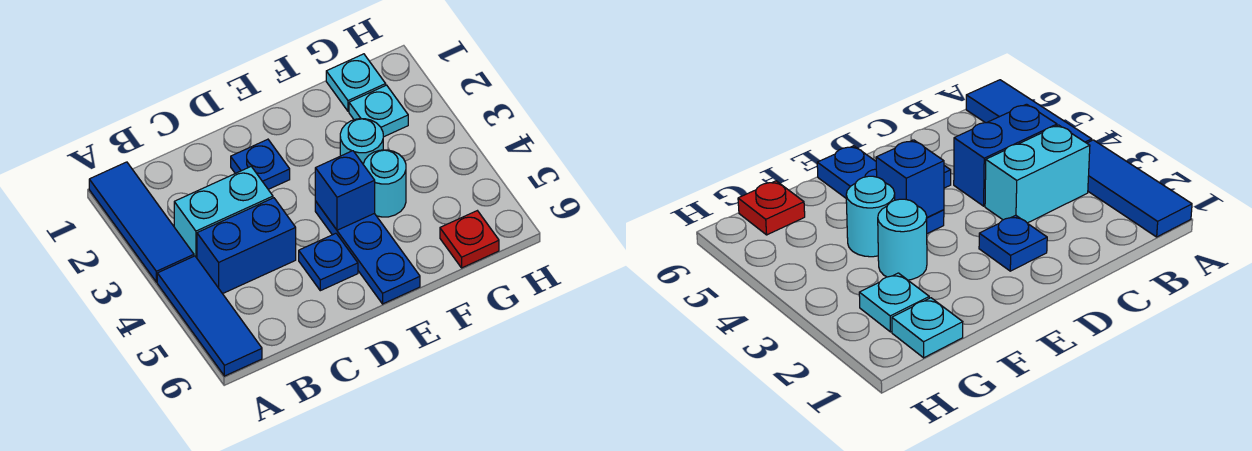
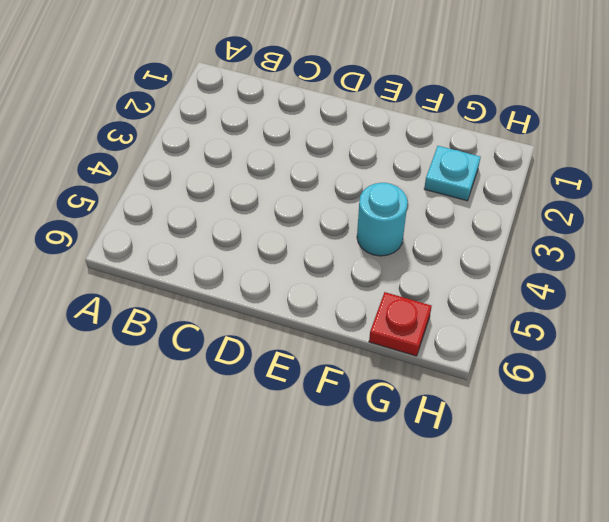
none -> blue 1x3 tile [89,162,194,282]
none -> blue 1x3 tile [157,256,262,376]
none -> cyan 1x2 brick [174,167,273,258]

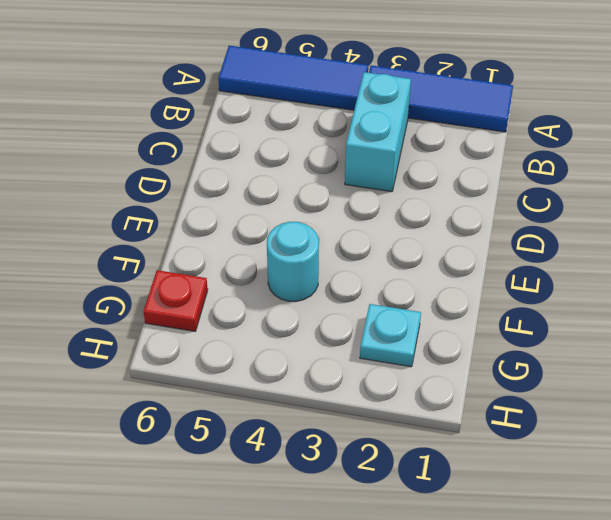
none -> blue 1x2 brick [197,198,296,294]
none -> blue 1x1 plate [231,139,290,189]
none -> blue 1x1 plate [299,233,358,291]

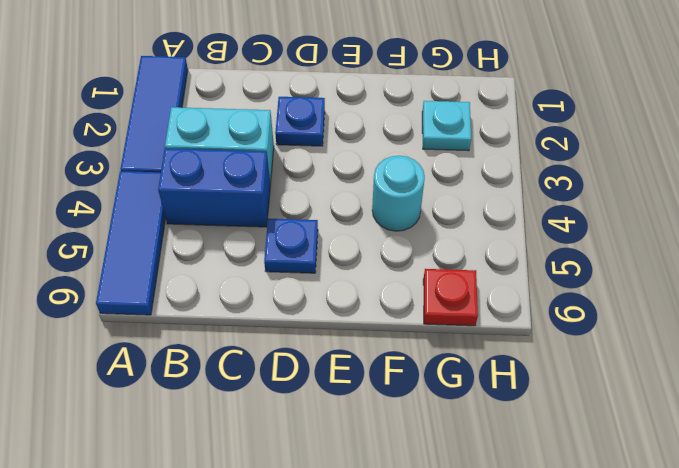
none -> blue 1x3 plate [315,201,420,304]
none -> cyan 1x1 round brick [340,119,383,164]
none -> cyan 1x1 plate [326,54,386,111]

